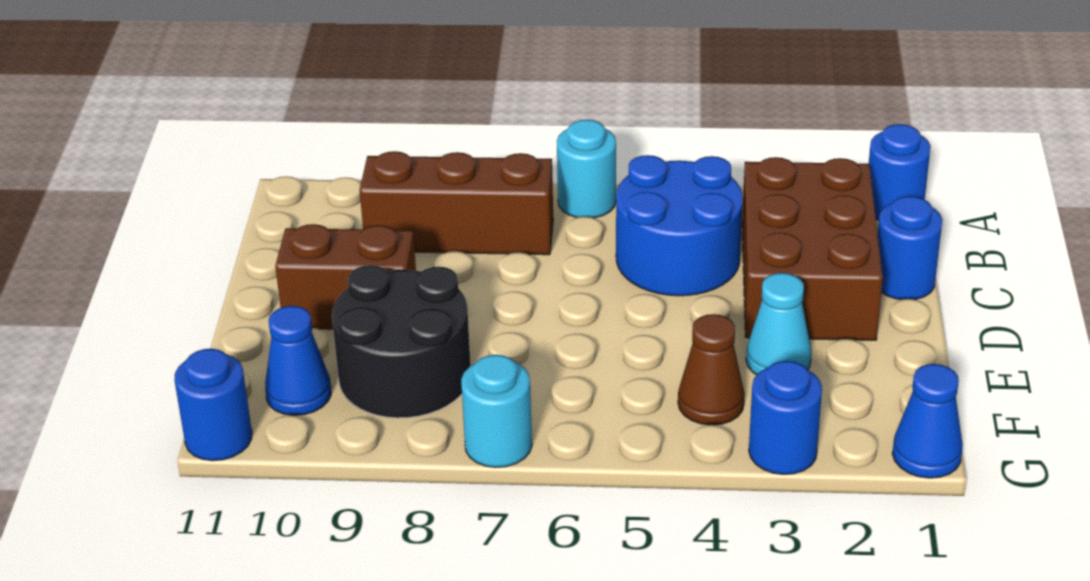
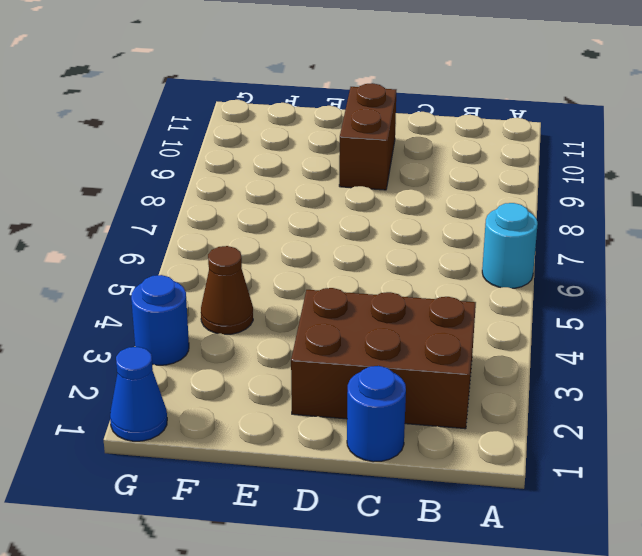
none -> blue 1x1 round brick [869,124,931,220]
none -> blue 2x2 round brick [616,155,743,296]
none -> brown 1x3 brick [360,151,553,255]

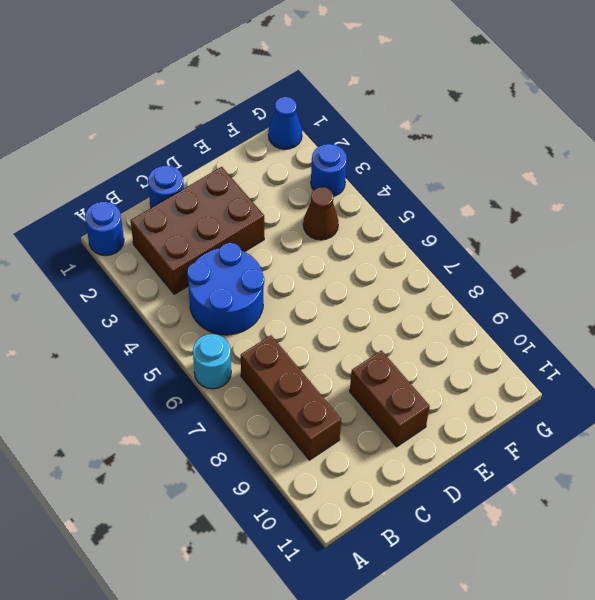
none -> cyan 1x1 cone [746,273,811,375]
none -> black 2x2 round brick [332,265,471,418]
none -> blue 1x1 cone [265,306,331,415]

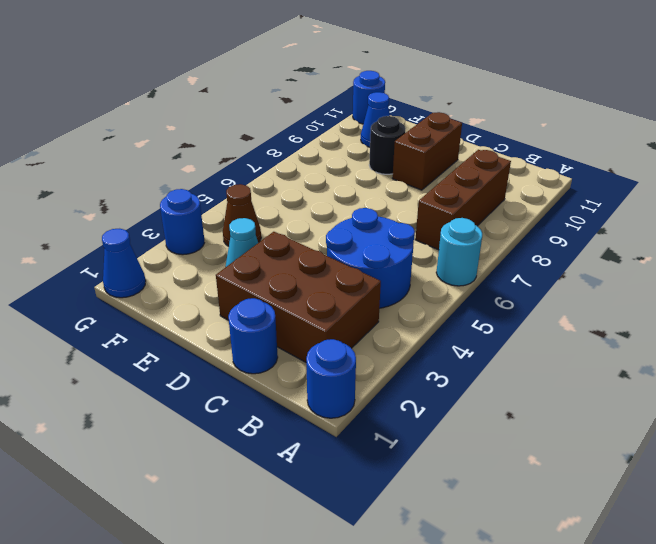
black 1x1 round brick [369,116,405,174] -> black 2x2 round brick [332,265,471,418]
none -> cyan 1x1 round brick [461,355,532,467]

